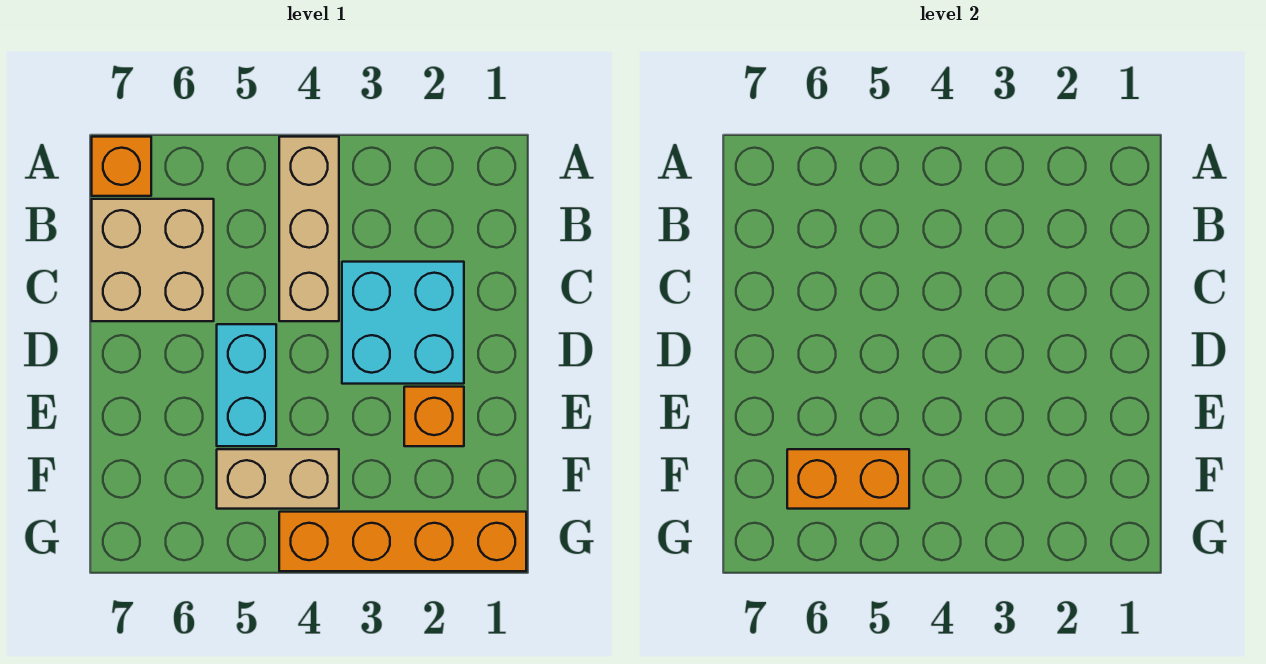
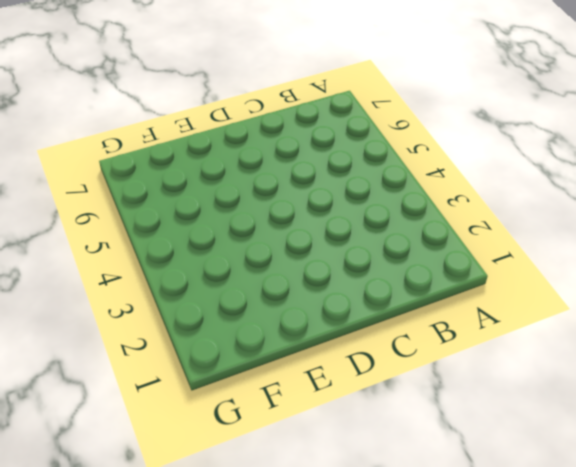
none -> tan 1x3 brick [279,137,339,321]
none -> orange 1x1 brick [92,137,151,196]

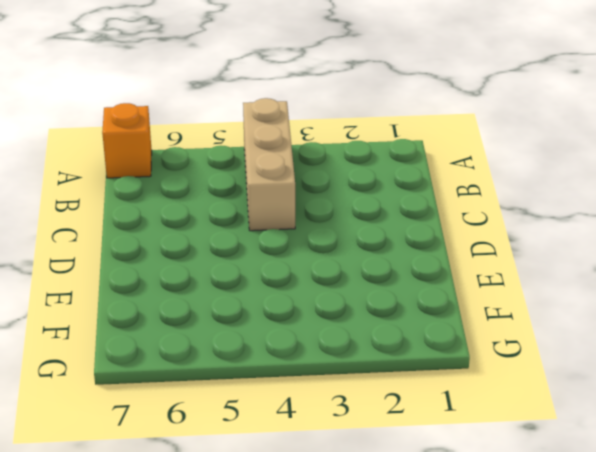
none -> tan 2x2 brick [92,199,214,321]
none -> cyan 2x2 brick [342,262,464,384]

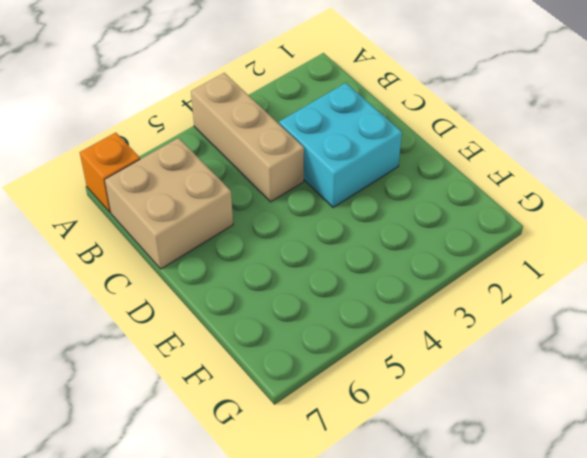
none -> cyan 1x2 brick [217,324,276,446]
none -> orange 1x1 brick [404,387,464,446]

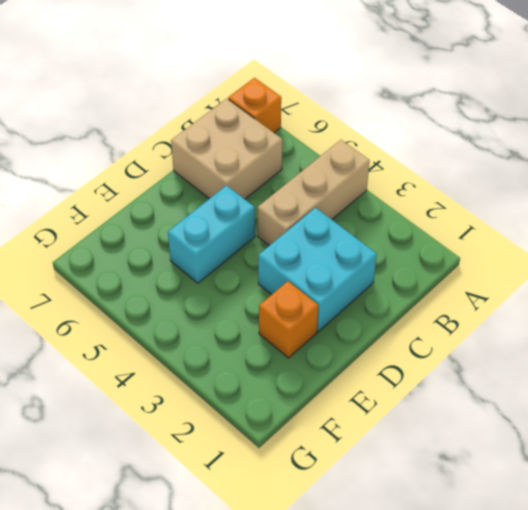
none -> tan 1x2 brick [217,449,339,509]
none -> orange 1x4 brick [279,512,526,571]

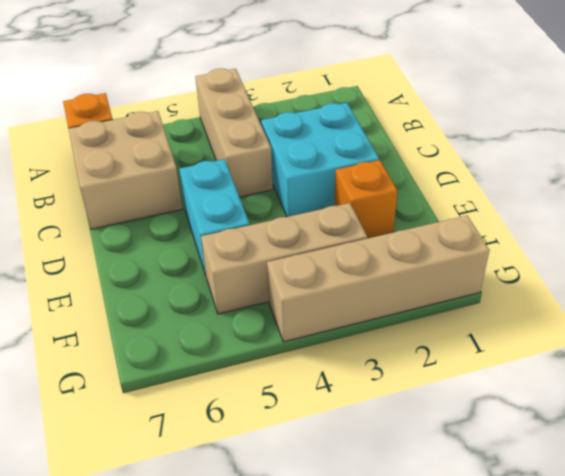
tan 1x3 brick [201,203,367,314] -> tan 1x2 brick [217,449,339,509]
tan 1x4 brick [267,216,490,342] -> orange 1x4 brick [279,512,526,571]
none -> orange 1x2 brick [787,449,909,509]

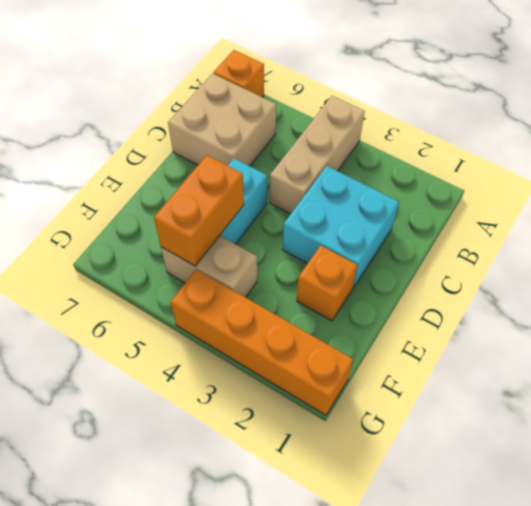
orange 1x2 brick [154,155,244,266] -> orange 1x2 brick turned to [787,449,909,509]

